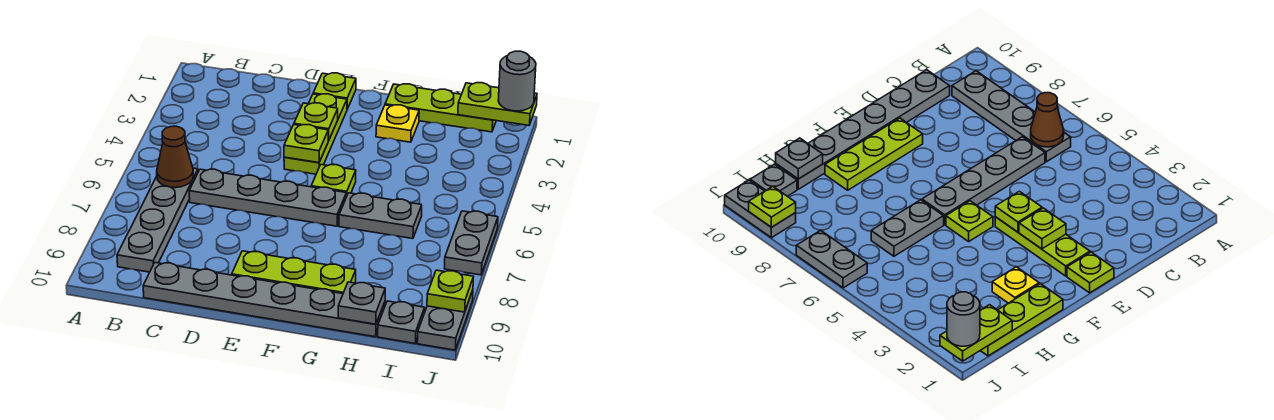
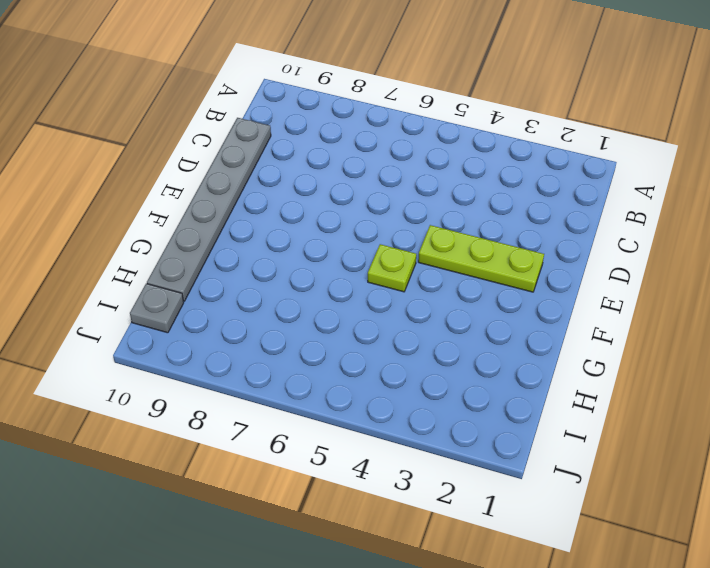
none -> grey 1x4 plate [117,168,198,272]
none -> grey 1x4 plate [189,169,346,226]
none -> lime 1x1 plate [313,73,356,109]

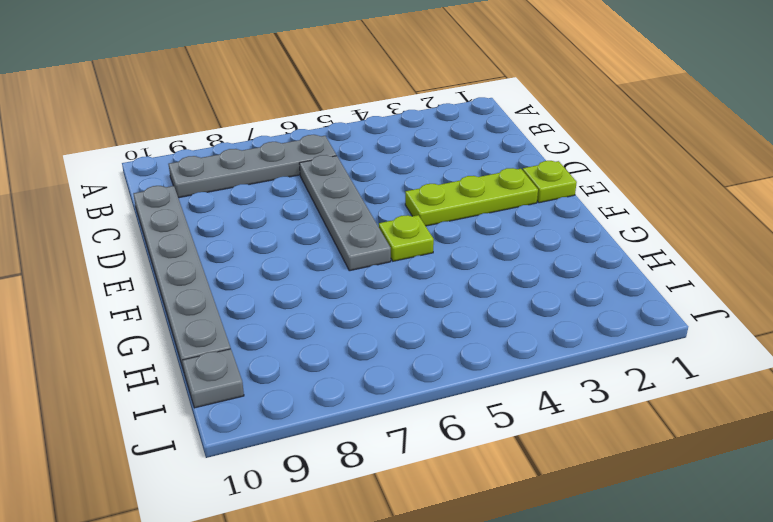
none -> lime 1x3 plate [232,251,356,294]
none -> lime 1x3 plate [385,84,496,132]
none -> yellow 1x1 plate [376,105,419,142]

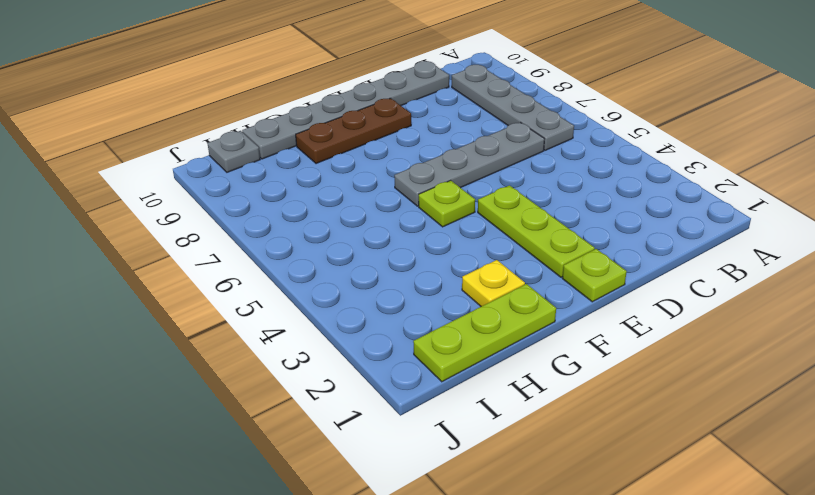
brown 1x3 plate [296,98,411,164] -> lime 1x3 plate [232,251,356,294]
none -> grey 1x2 plate [339,193,422,239]
none -> grey 1x2 plate [444,211,498,275]
none -> grey 1x2 plate [417,290,473,350]

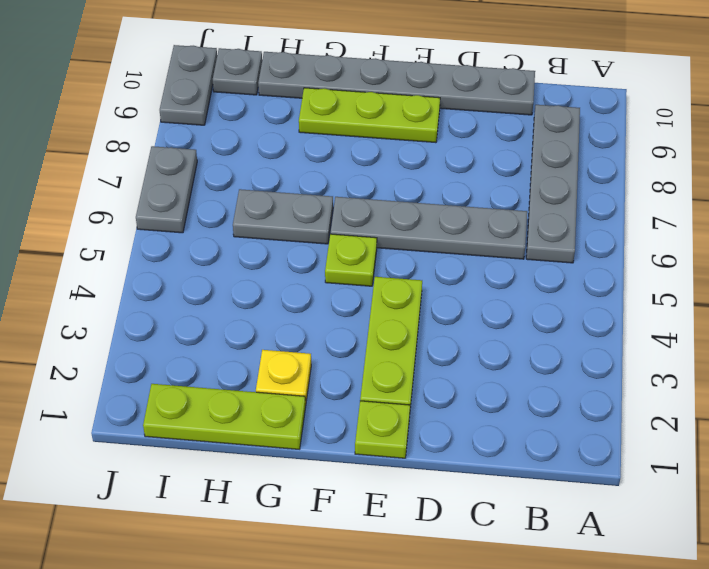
none -> brown 1x1 cone [157,126,193,188]
none -> lime 1x1 plate [294,103,338,140]
none -> lime 1x1 plate [284,125,329,163]

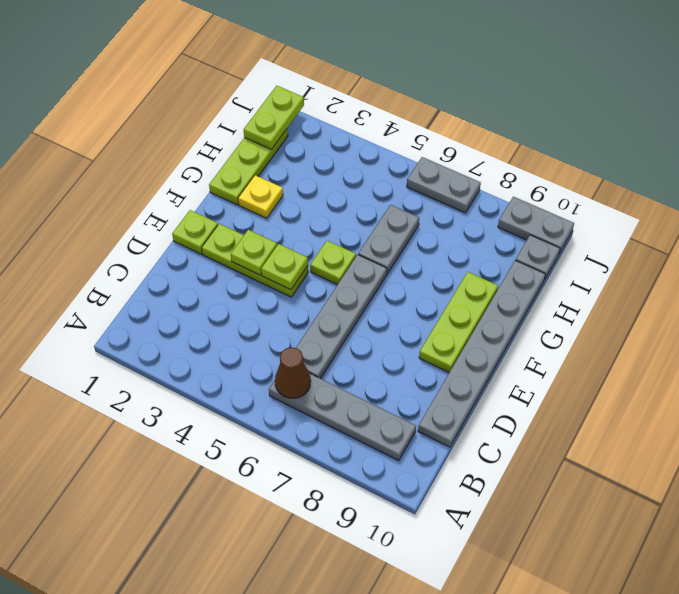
none -> grey 1x1 plate [338,282,385,324]
none -> lime 1x1 plate [427,270,473,312]
none -> grey 1x1 round brick [498,51,536,111]

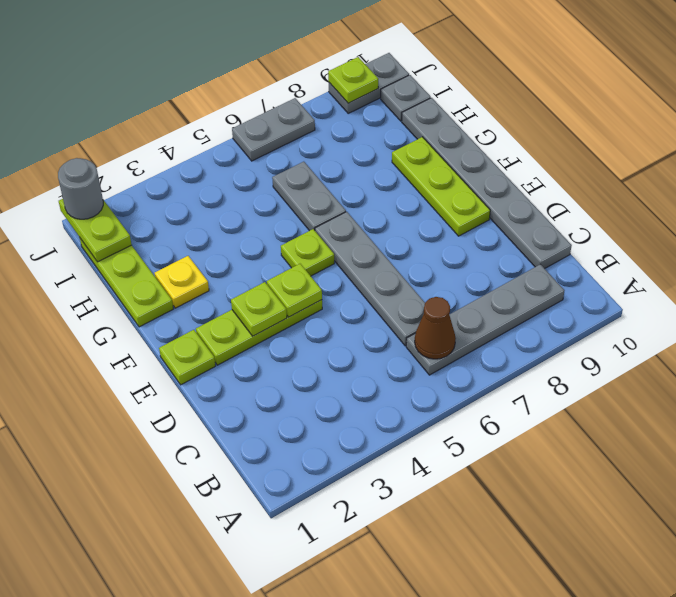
none -> grey 1x1 plate [338,282,385,324]

